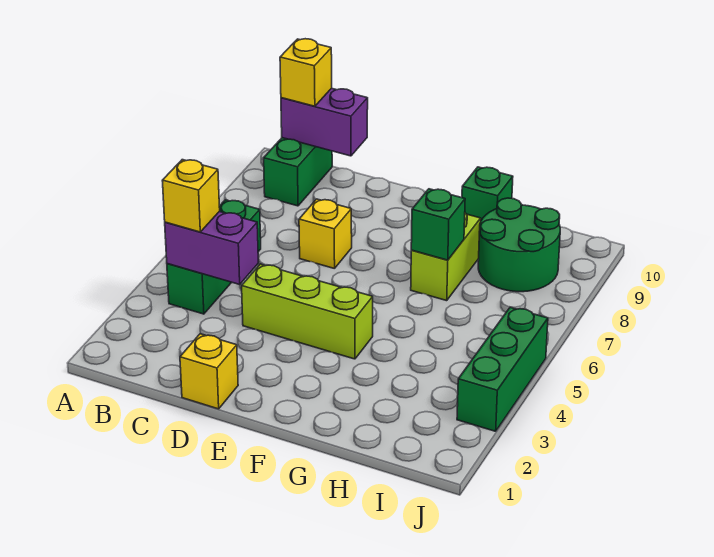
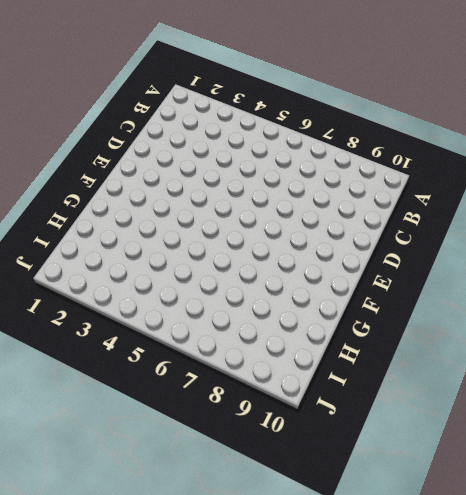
none -> green 1x3 brick [167,200,261,314]
none -> green 1x2 brick [264,138,332,206]
none -> yellow 1x1 brick [180,334,238,409]

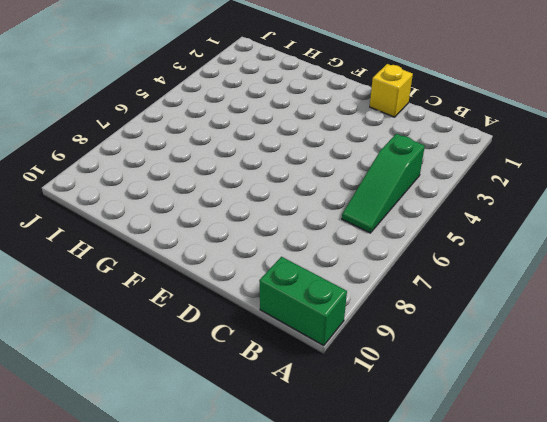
green 1x2 brick [259,257,347,346] -> green 1x2 brick turned to [264,138,332,206]
green 1x3 slope [342,134,425,233] -> green 1x3 brick [167,200,261,314]
none -> lime 1x3 brick [242,264,373,359]
none -> yellow 1x1 brick [299,199,352,269]
none -> lime 1x2 brick [411,213,481,301]

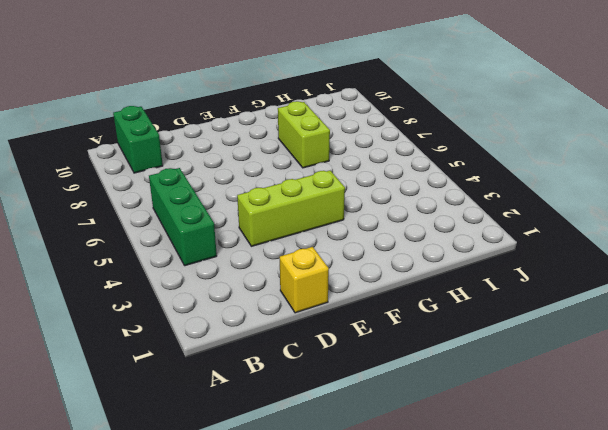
none -> yellow 1x1 brick [299,199,352,269]
none -> green 1x1 brick [462,167,513,220]
none -> green 2x2 round brick [478,198,560,292]

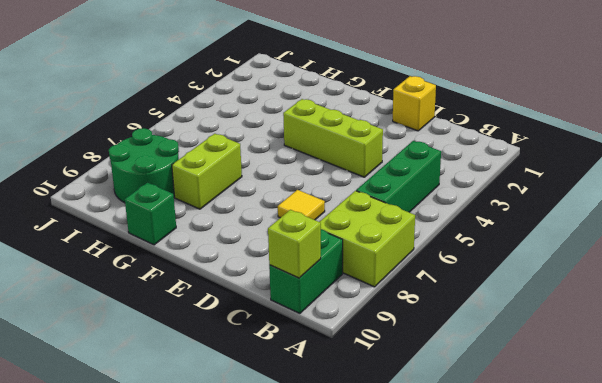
lime 2x2 brick [319,191,415,287] -> none
lime 1x1 brick [268,210,321,278] -> purple 1x2 brick [281,88,368,156]
yellow 1x1 tile [278,190,325,220] -> yellow 1x1 brick [299,199,352,269]
none -> green 1x3 brick [457,307,548,431]
none -> purple 1x2 brick [165,211,258,285]
none -> green 1x1 brick [411,189,465,260]

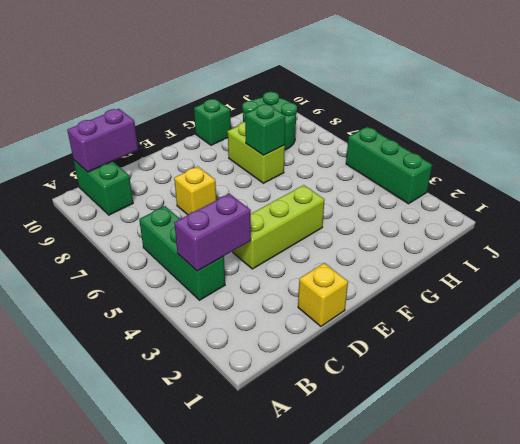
none -> yellow 1x1 brick [162,160,220,232]
none -> yellow 1x1 brick [280,39,332,106]

